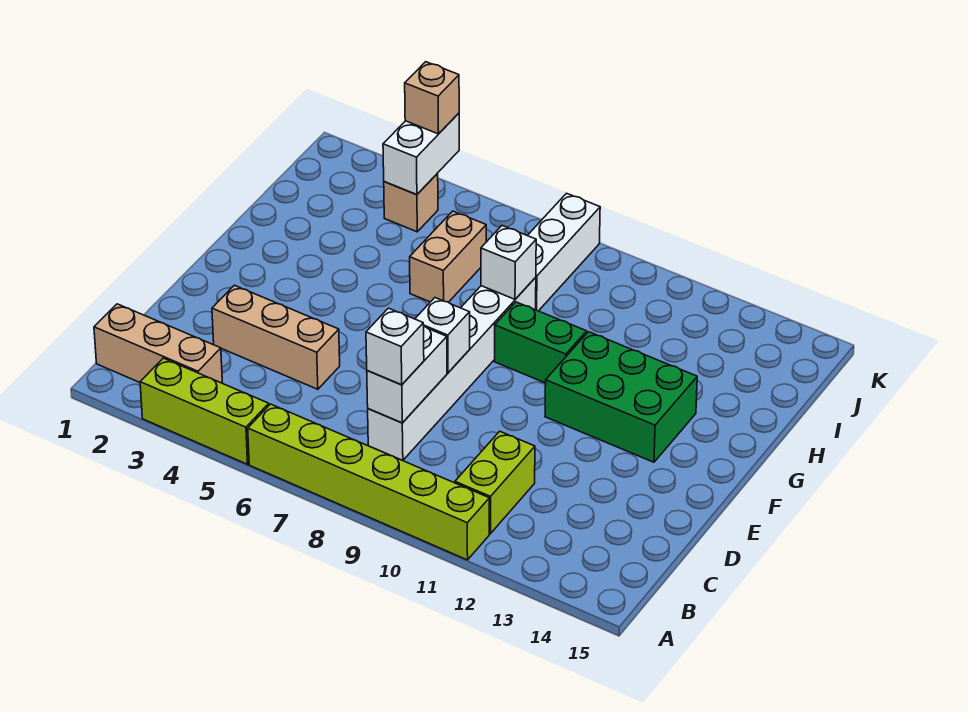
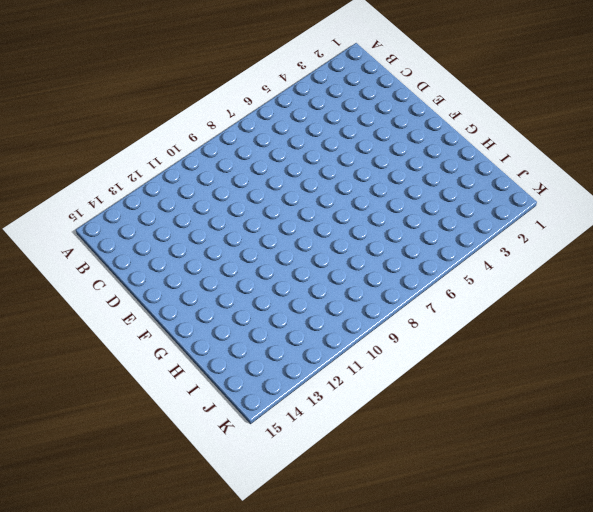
none -> lime 1x3 brick [140,358,269,464]
none -> lime 1x6 brick [248,404,489,560]
none -> tan 1x3 brick [94,304,222,383]

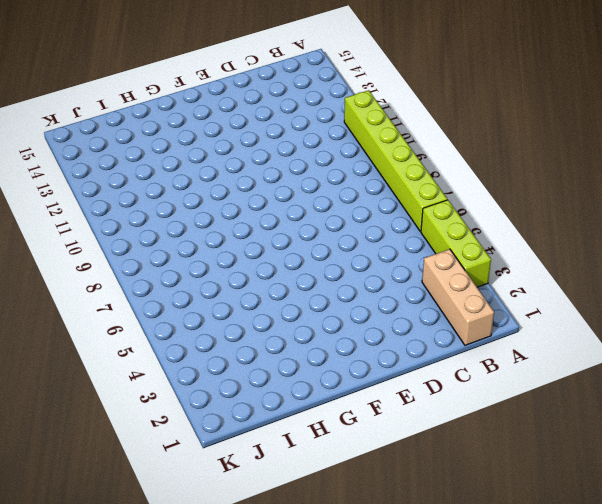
none -> lime 1x2 brick [455,431,535,534]
none -> white 1x6 brick [368,277,536,461]
none -> tan 1x3 brick [212,285,340,389]

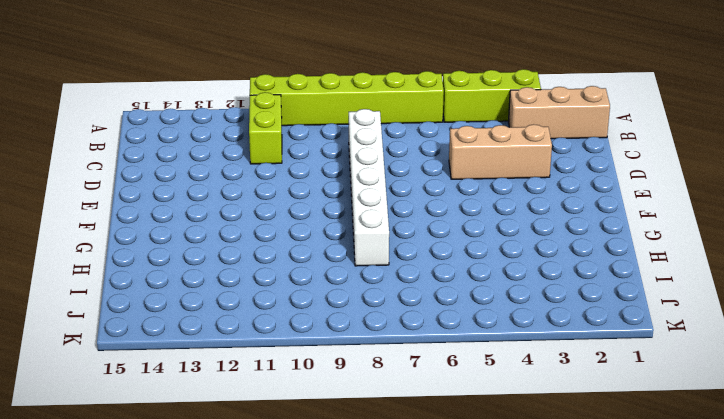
none -> green 2x3 brick [545,332,697,462]
none -> green 1x2 brick [495,302,587,383]
none -> tan 1x2 brick [410,211,486,302]

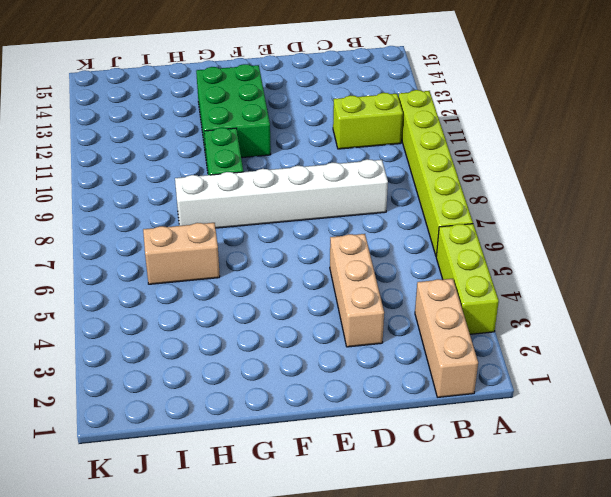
none -> white 1x3 brick [527,193,600,311]
none -> tan 1x1 brick [384,173,438,232]
none -> white 1x2 brick [367,327,447,423]

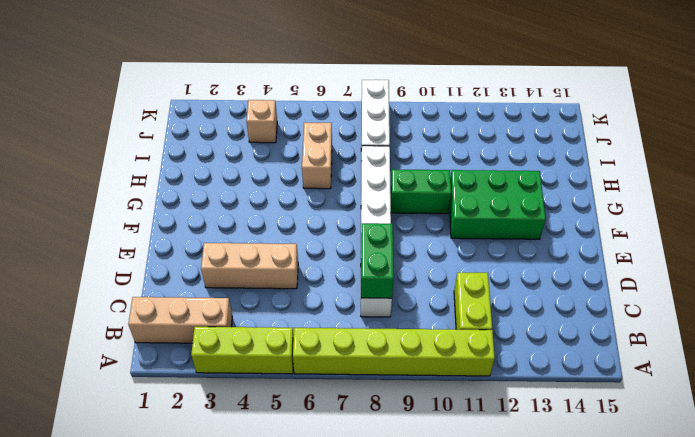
green 1x2 brick [361,223,394,298] -> white 1x2 brick [367,327,447,423]
none -> white 1x1 brick [415,298,470,373]
none -> white 1x1 brick [481,226,536,299]
none -> white 1x2 brick [383,113,459,194]

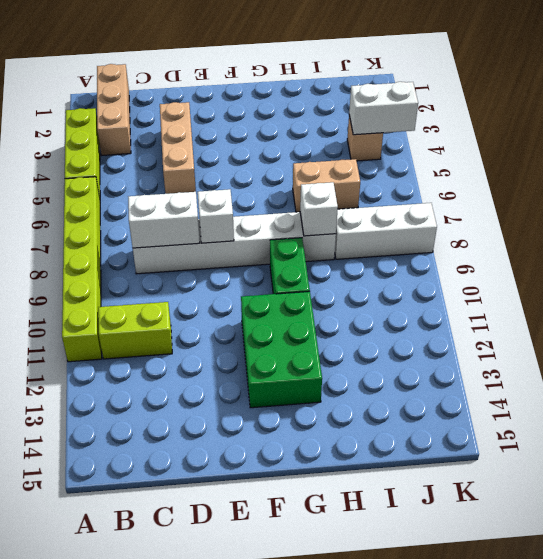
none -> white 1x1 brick [366,308,424,385]
none -> tan 1x1 brick [405,62,459,134]

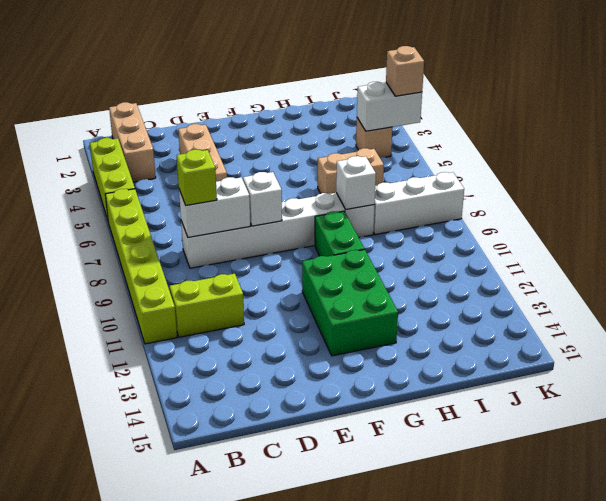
lime 1x1 brick [177,150,217,205] -> white 1x1 brick [366,308,424,385]

